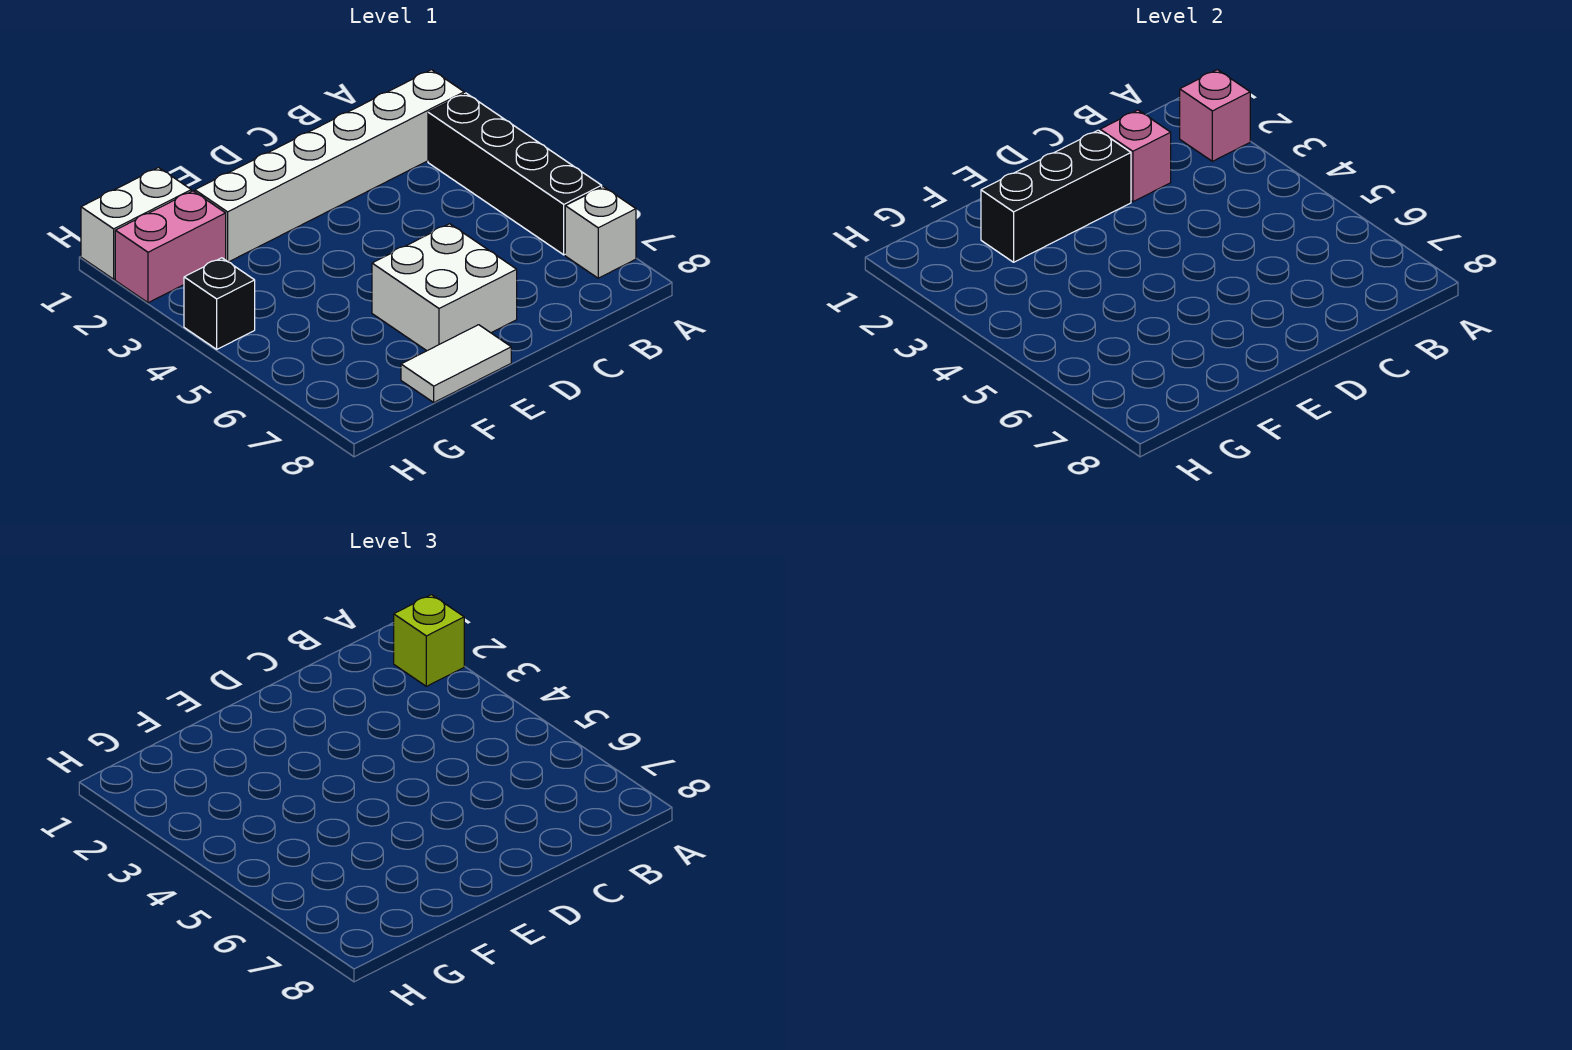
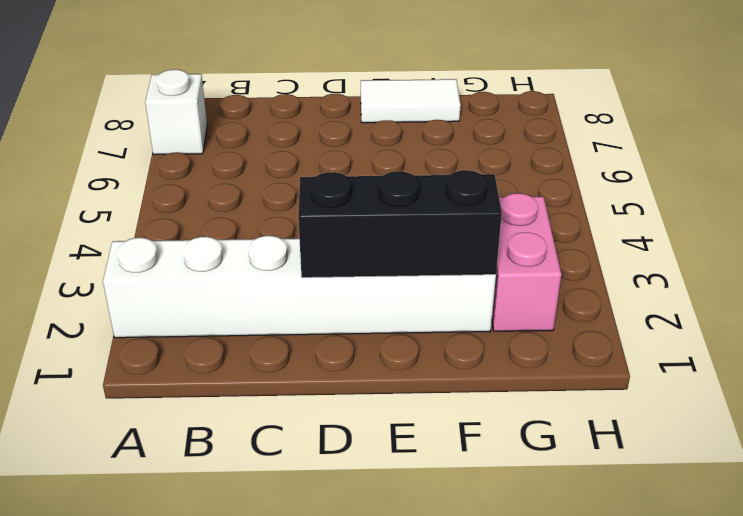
pink 1x2 brick [492,193,561,331] -> pink 1x2 brick turned to [115,191,226,303]
none -> black 1x4 brick [428,93,602,255]
none -> white 2x2 brick [372,224,517,351]
none -> white 1x2 brick [81,168,191,279]

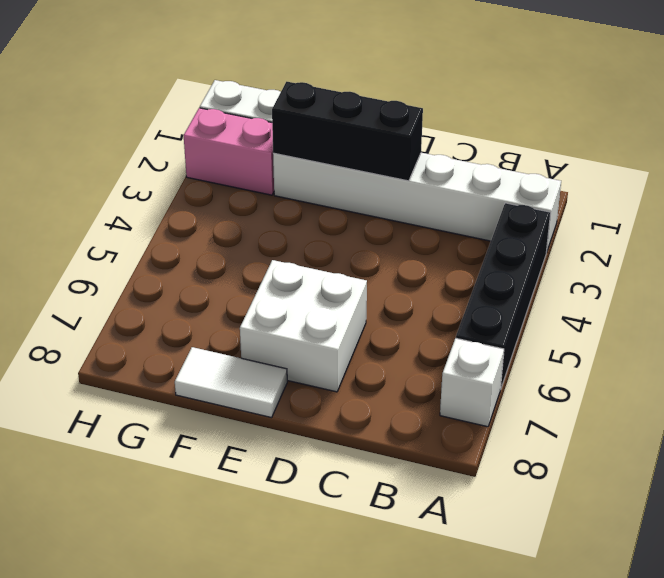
none -> black 1x1 brick [184,258,255,349]
none -> pink 1x1 brick [1180,70,1250,161]
none -> pink 1x1 brick [1100,110,1171,202]

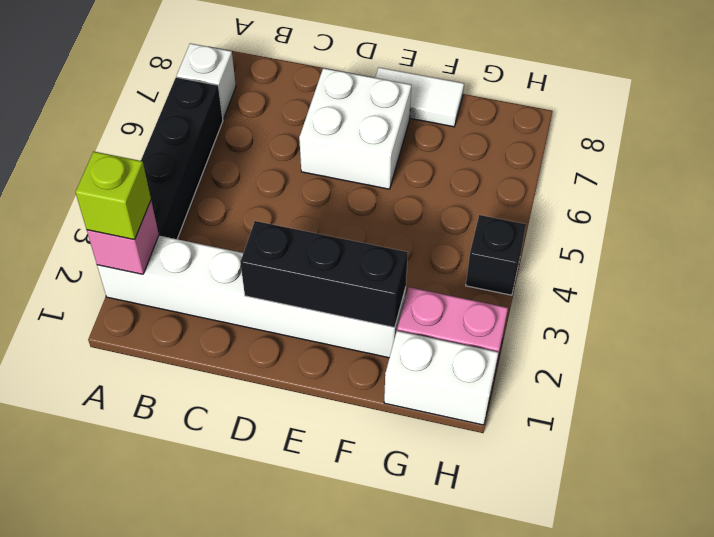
none -> pink 1x1 brick [1100,110,1171,202]

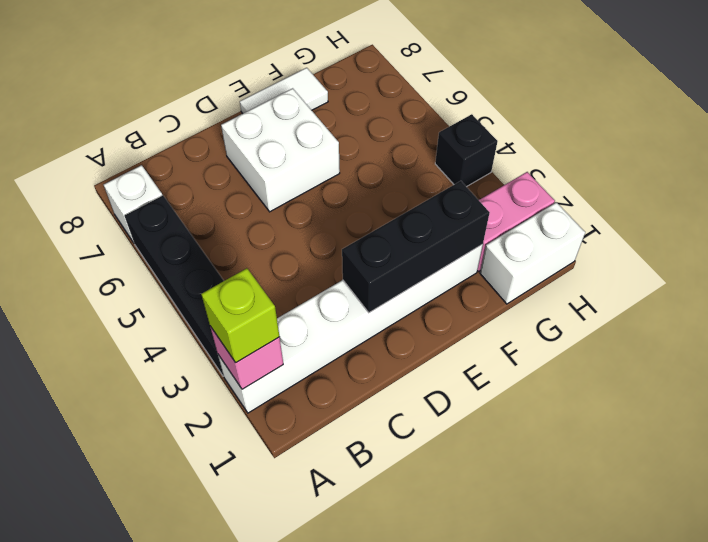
none -> pink 1x1 brick [1100,110,1171,202]

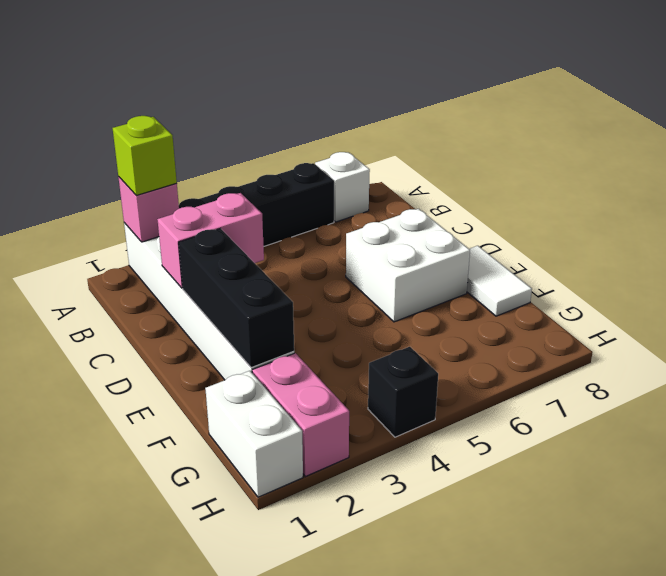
pink 1x2 brick [157,193,264,288] -> pink 1x1 brick [1100,110,1171,202]

